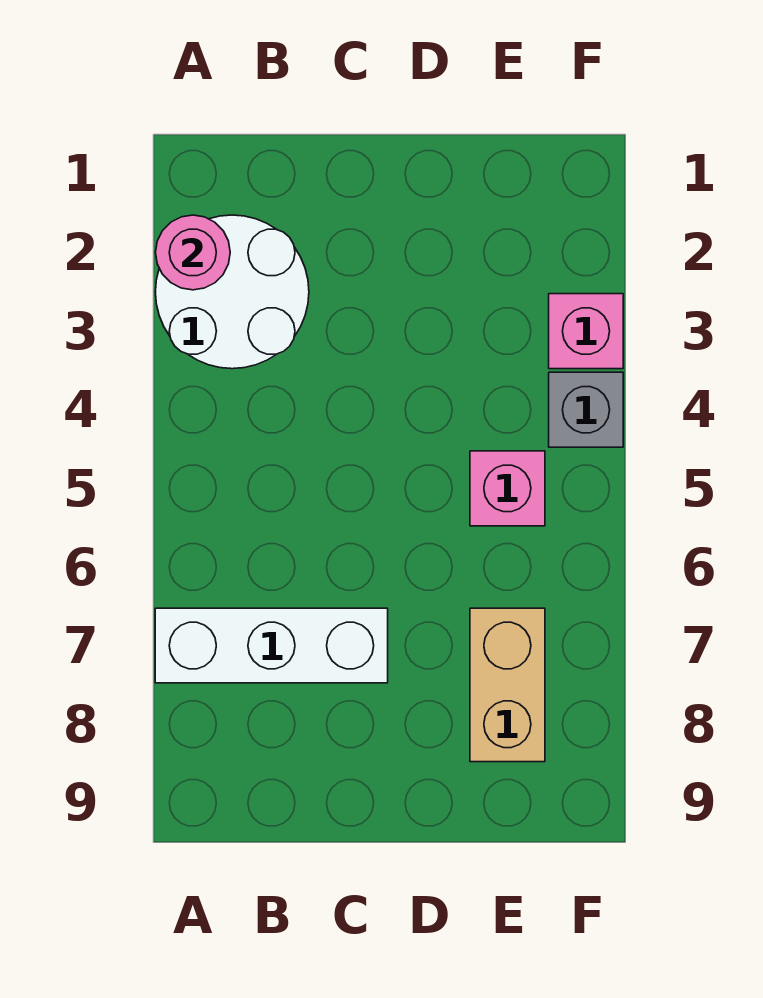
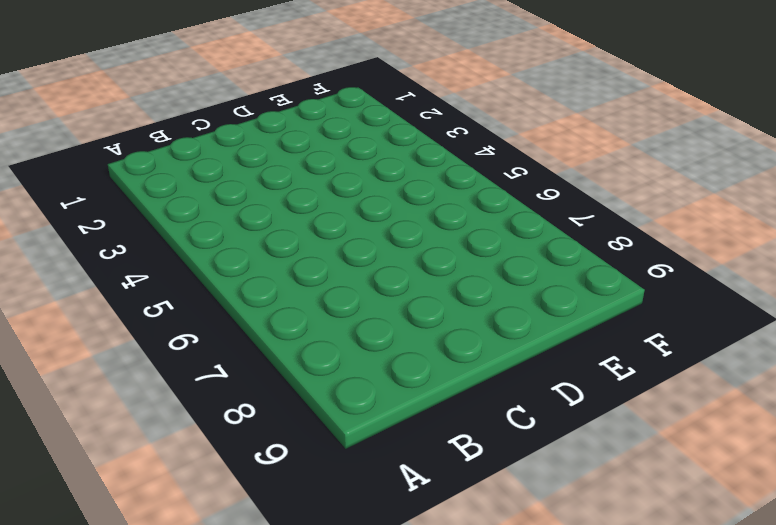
none -> white 2x2 round brick [156,215,309,369]
none -> white 1x3 brick [155,608,388,683]

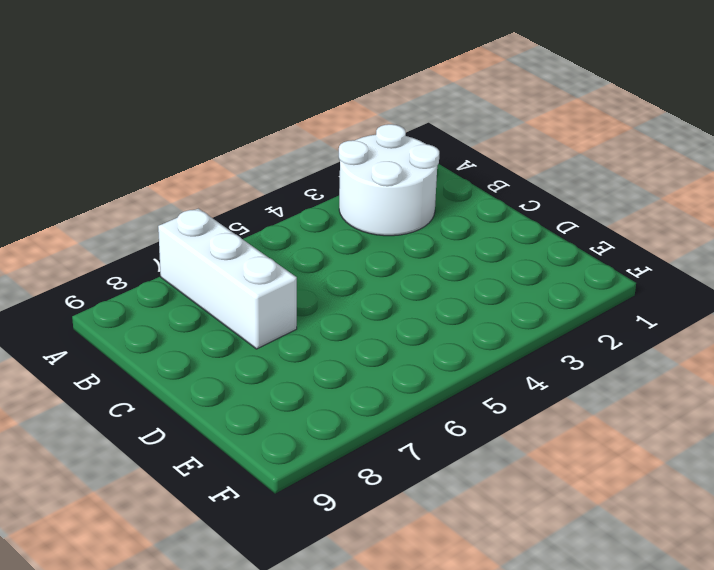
none -> pink 1x1 brick [470,451,545,526]
none -> tan 1x2 brick [470,608,545,762]

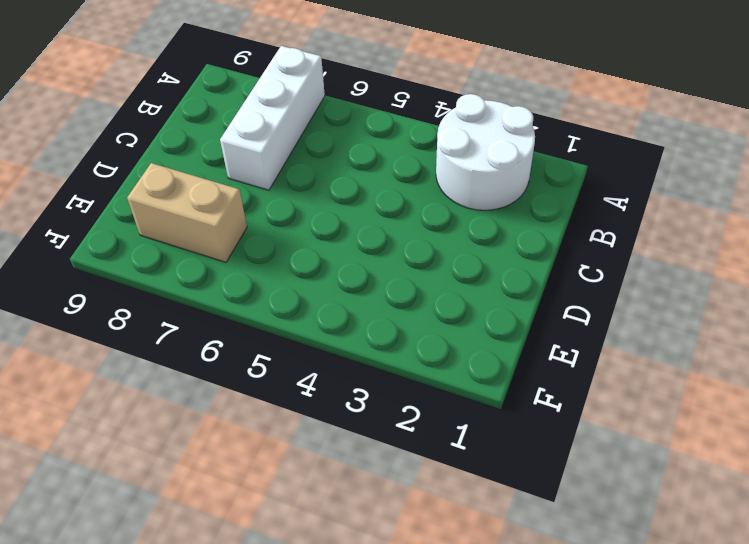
none -> pink 1x1 brick [470,451,545,526]
none -> pink 1x1 brick [549,294,623,369]

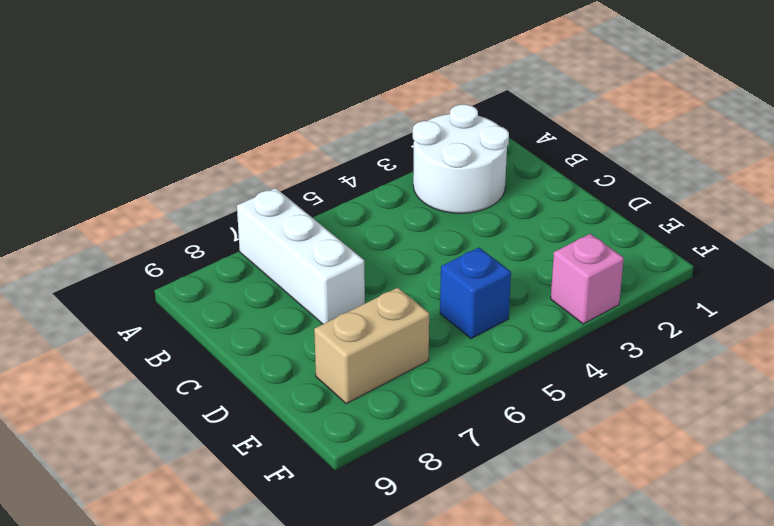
blue 1x1 brick [440,248,511,339] -> pink 1x1 brick [470,451,545,526]
none -> grey 1x1 brick [549,372,623,447]
none -> pink 1x1 round brick [156,215,230,290]

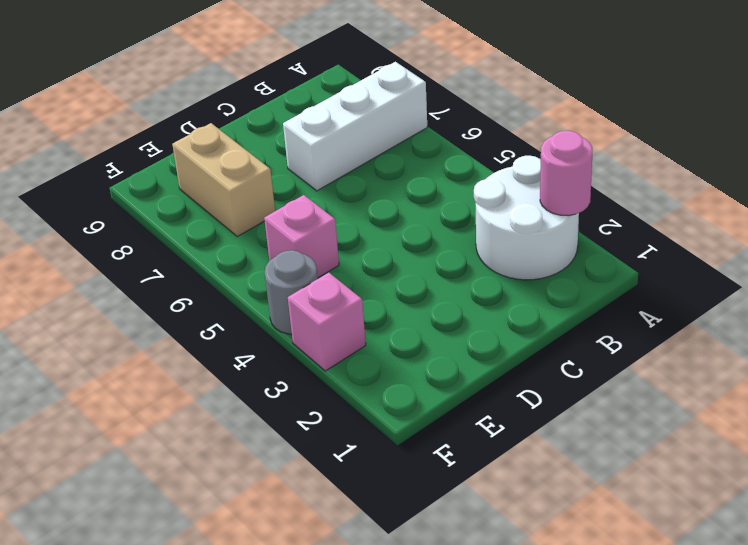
grey 1x1 round brick [265,250,318,334] -> grey 1x1 brick [549,372,623,447]

